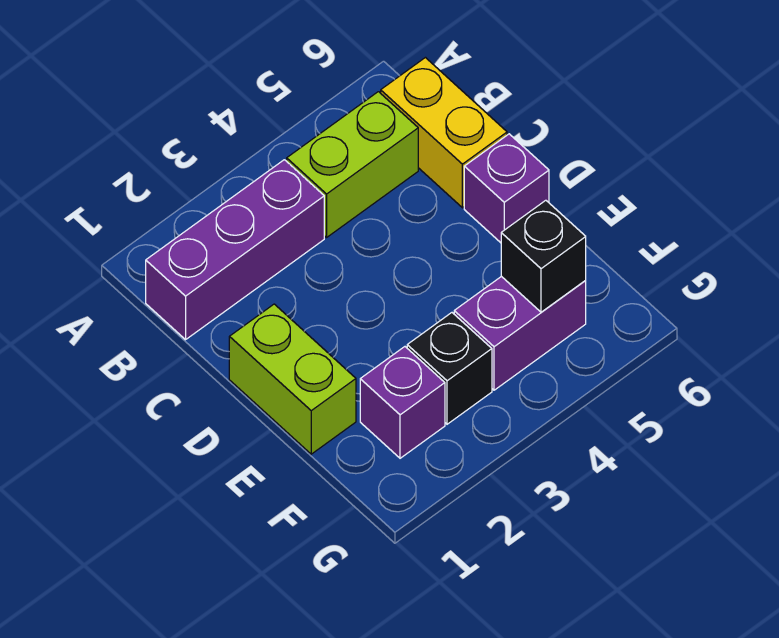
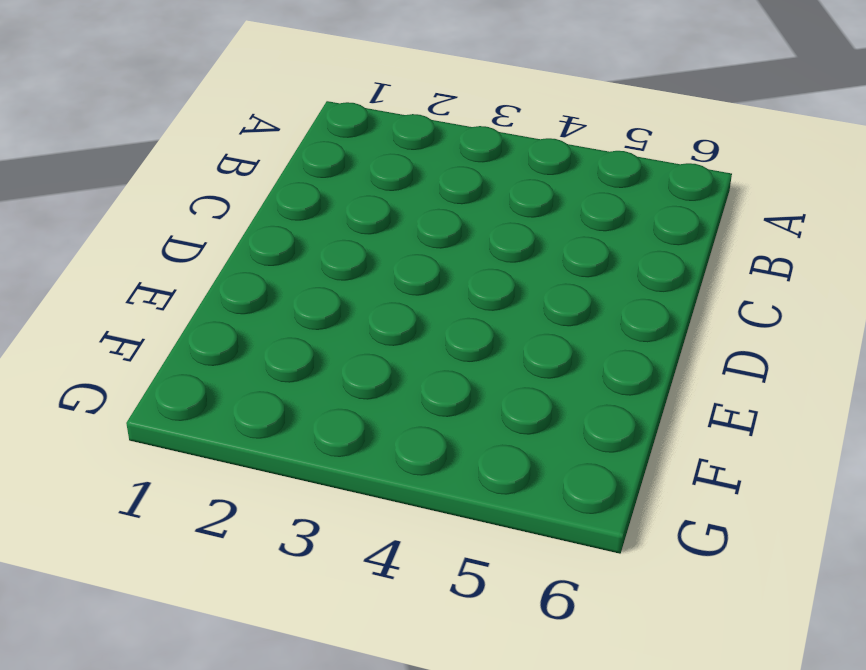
none -> purple 1x3 brick [146,160,324,340]
none -> lime 1x2 brick [287,92,418,237]

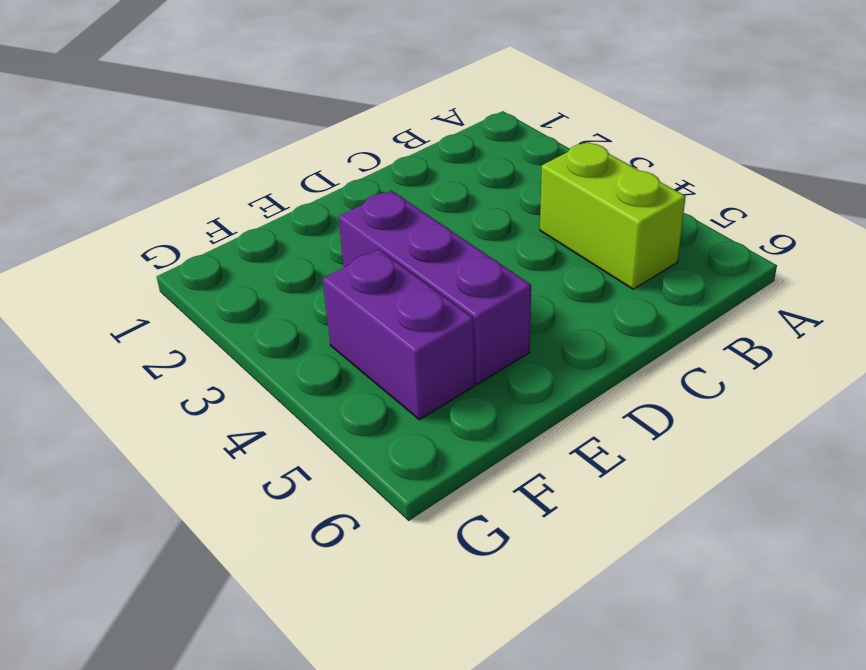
purple 1x3 brick [339,191,531,384] -> purple 1x3 brick moved to [146,160,324,340]
none -> yellow 1x2 brick [381,58,507,208]
none -> lime 1x2 brick [229,304,356,454]

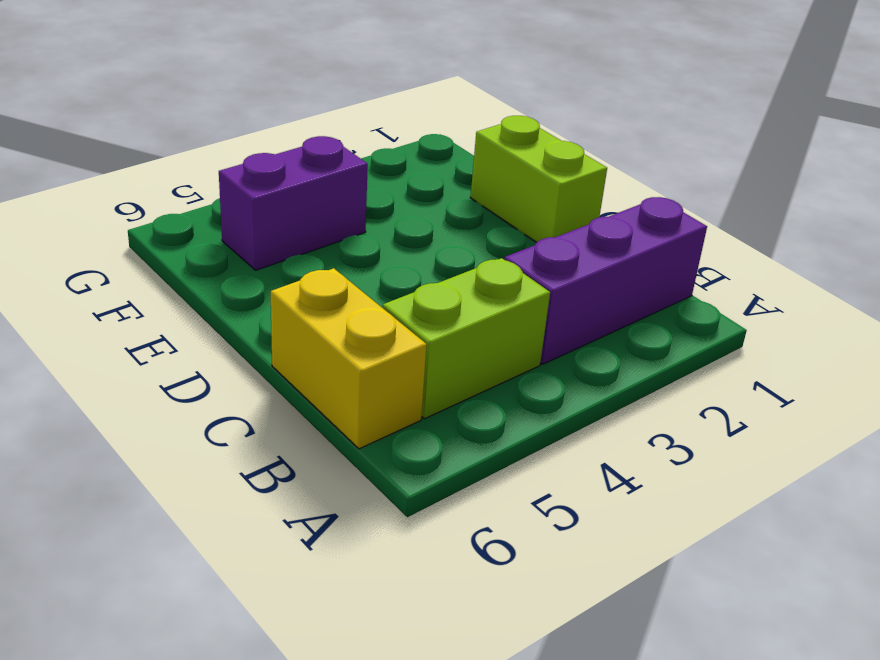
none -> purple 1x1 brick [464,134,549,243]
none -> purple 1x1 brick [360,347,445,458]

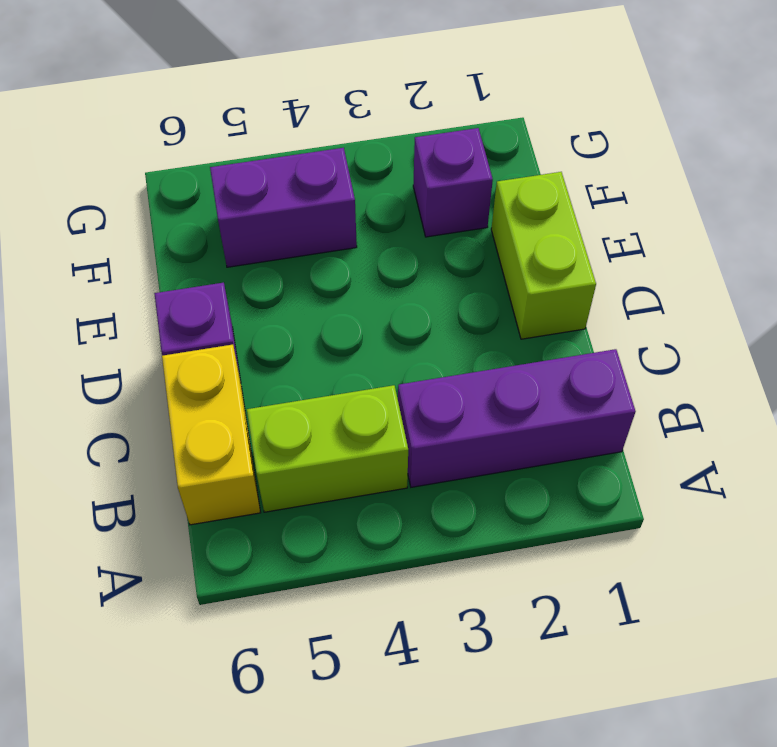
none -> black 1x1 brick [407,313,492,424]
none -> black 1x1 brick [501,200,586,312]

